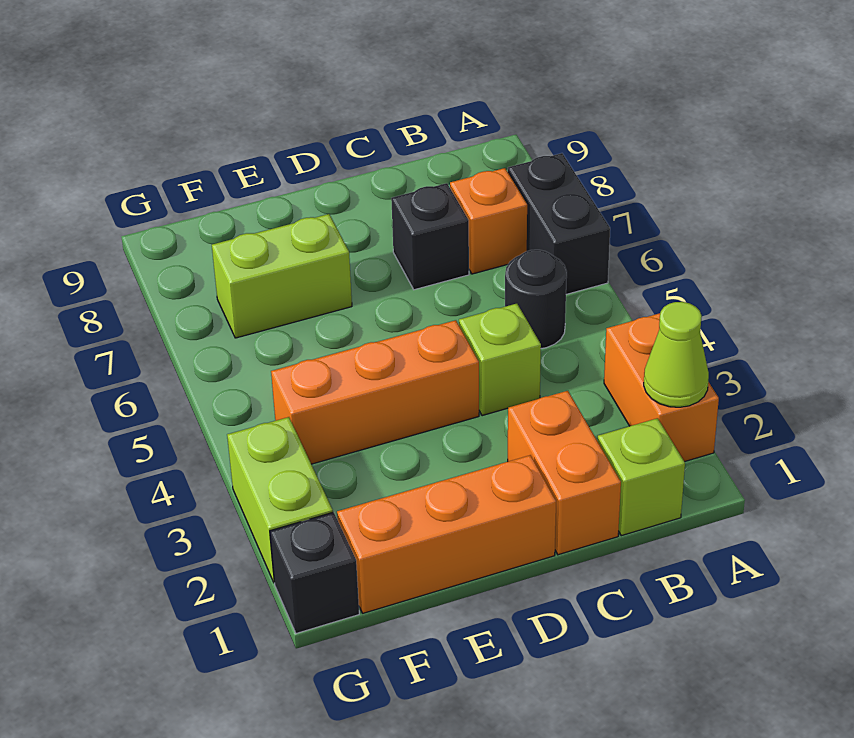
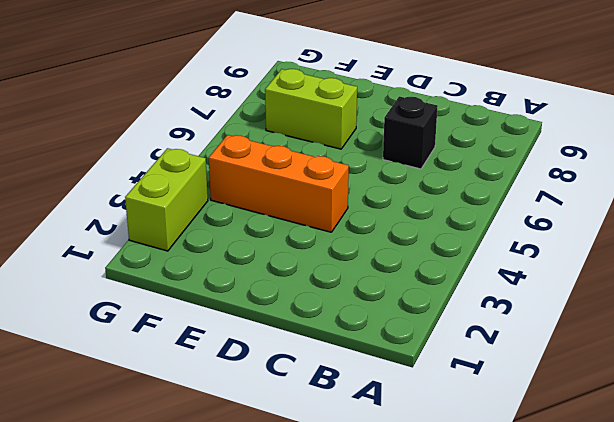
none -> orange 1x2 brick [604,313,719,462]
none -> black 1x2 brick [508,153,610,294]
none -> lime 1x1 brick [598,418,685,536]

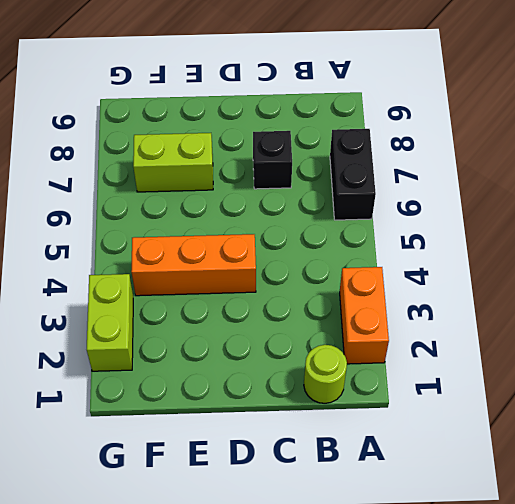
lime 1x1 round brick [304,345,347,403] -> lime 1x1 brick [598,418,685,536]
none -> black 1x1 round brick [505,250,567,348]
none -> orange 1x1 brick [450,168,527,274]
none -> orange 1x2 brick [508,391,621,555]

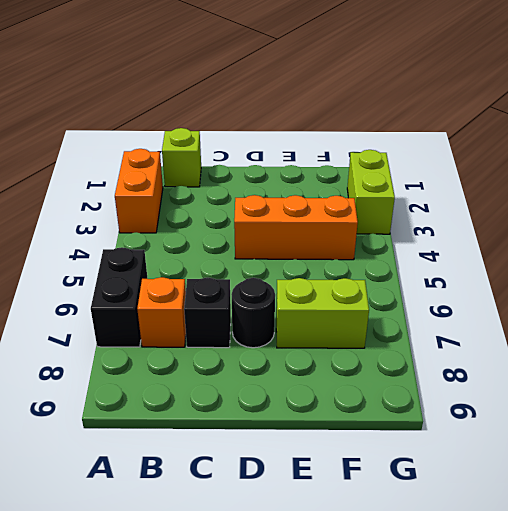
black 1x1 round brick [232,278,275,348] -> black 1x1 round brick moved to [505,250,567,348]
none -> orange 1x2 brick [508,391,621,555]
none -> lime 1x1 brick [459,304,541,416]
none -> orange 1x3 brick [337,455,556,613]

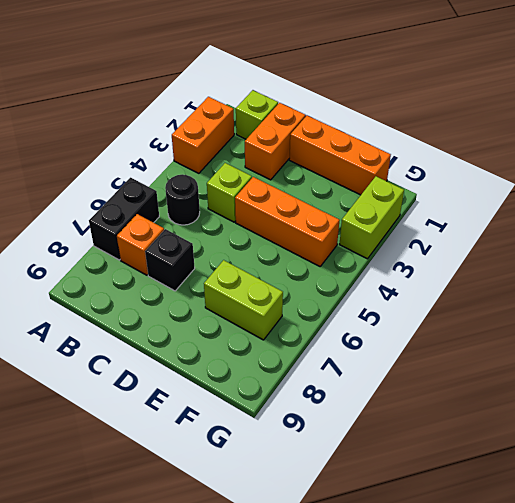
none -> black 1x1 brick [270,512,359,633]
none -> lime 1x1 cone [644,302,709,407]

